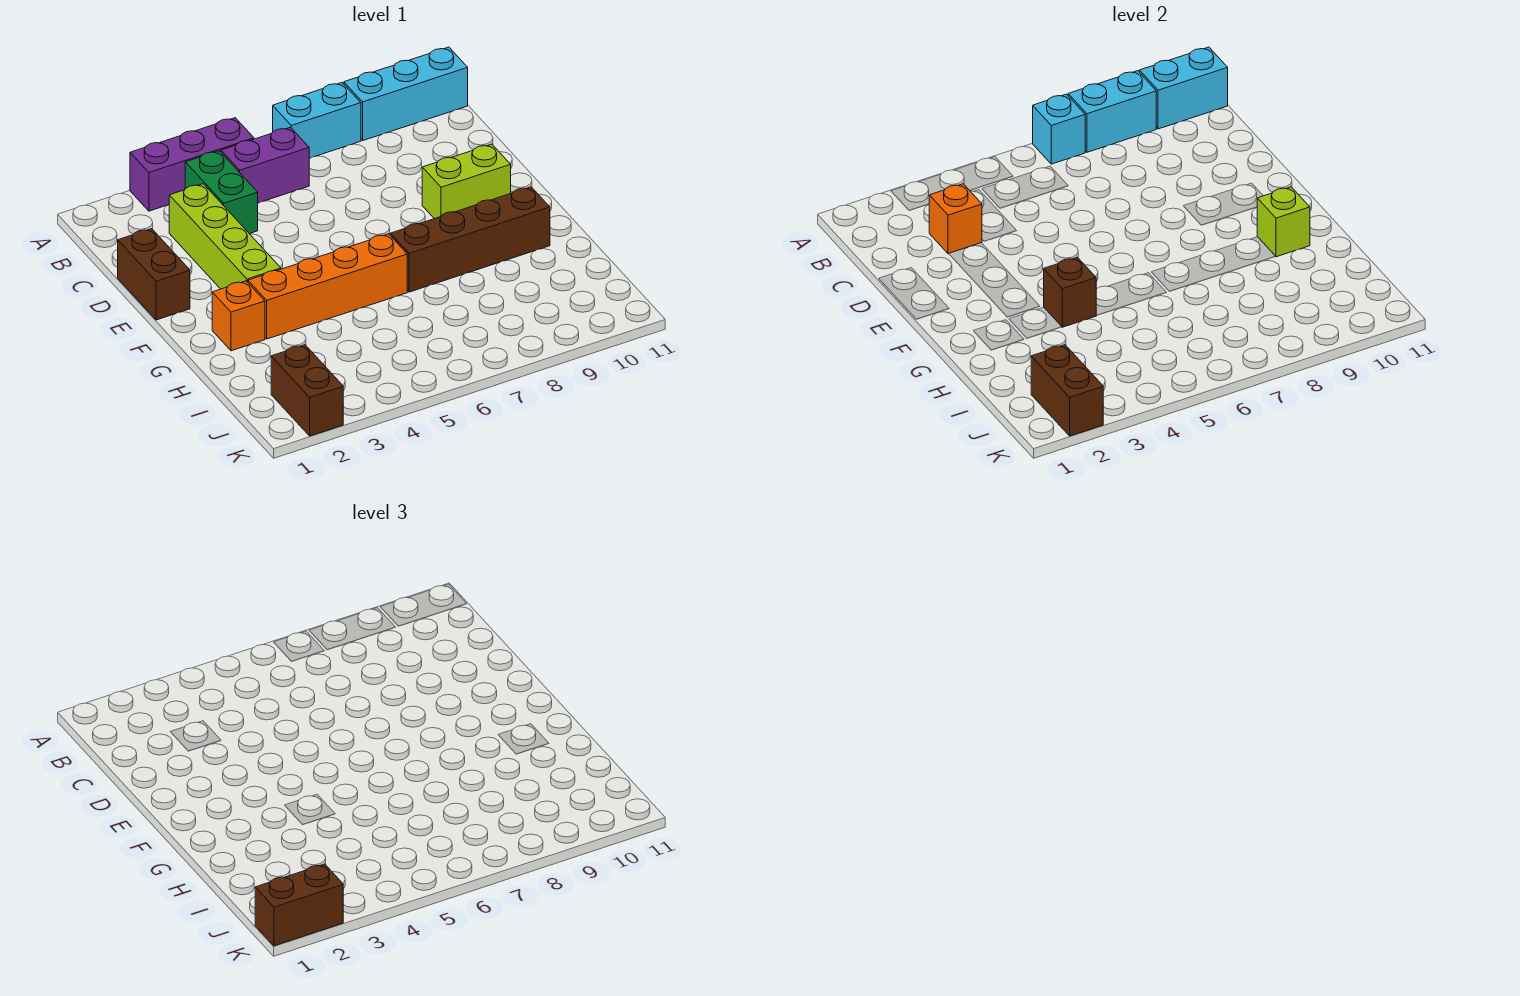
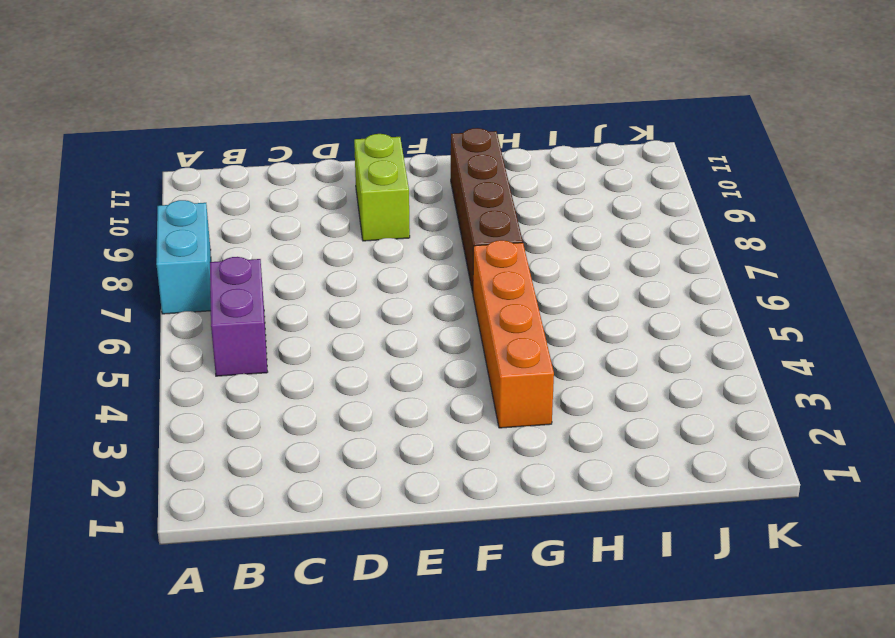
none -> purple 1x3 brick [130,118,254,211]
none -> cyan 1x3 brick [344,47,468,140]
none -> green 1x2 brick [185,151,258,234]

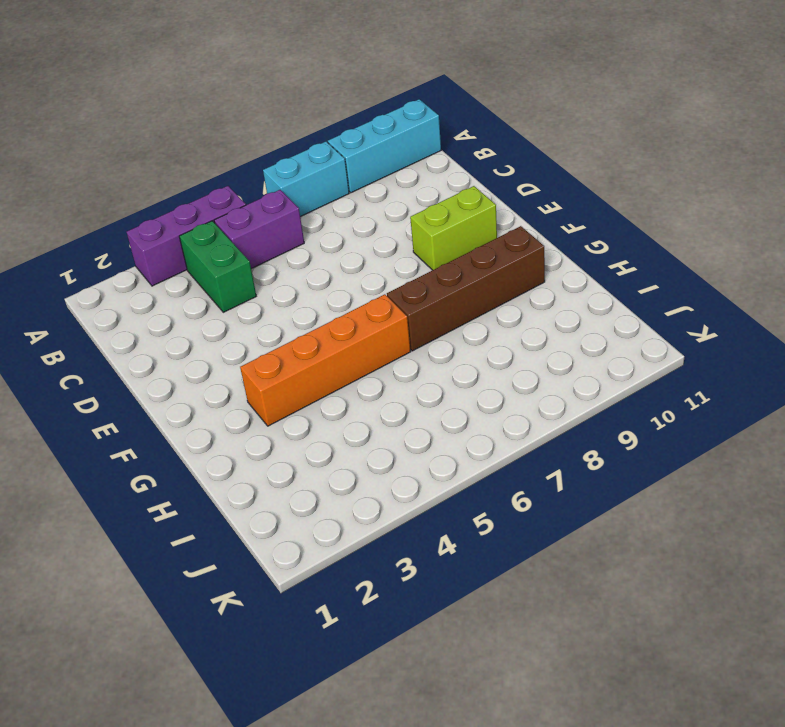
none -> lime 1x4 brick [169,184,281,289]
none -> brown 1x2 brick [118,229,190,320]
none -> orange 1x1 brick [212,281,265,351]

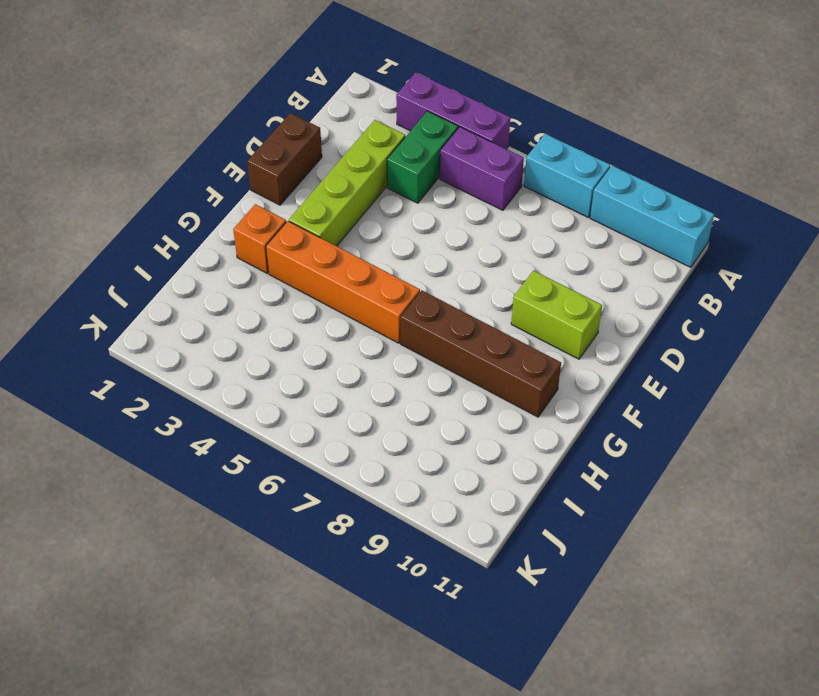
none -> brown 1x2 brick [271,345,343,436]
none -> cyan 1x1 brick [1033,94,1085,164]
none -> cyan 1x2 brick [1068,71,1156,152]

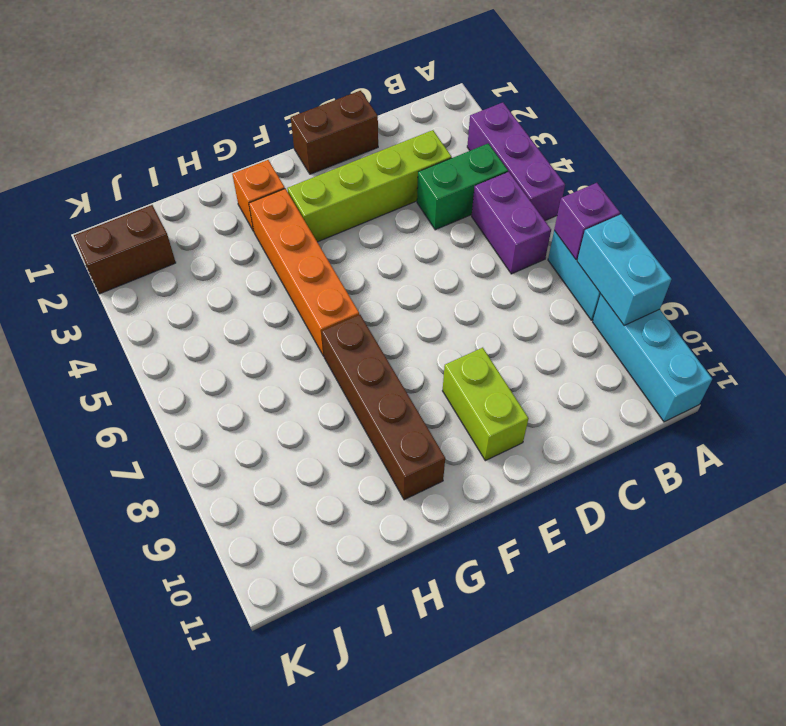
purple 1x1 brick [554,183,620,260] -> cyan 1x1 brick [1033,94,1085,164]
none -> cyan 1x2 brick [1139,47,1228,129]
none -> orange 1x1 brick [929,184,982,254]
none -> brown 1x1 brick [1044,257,1097,327]

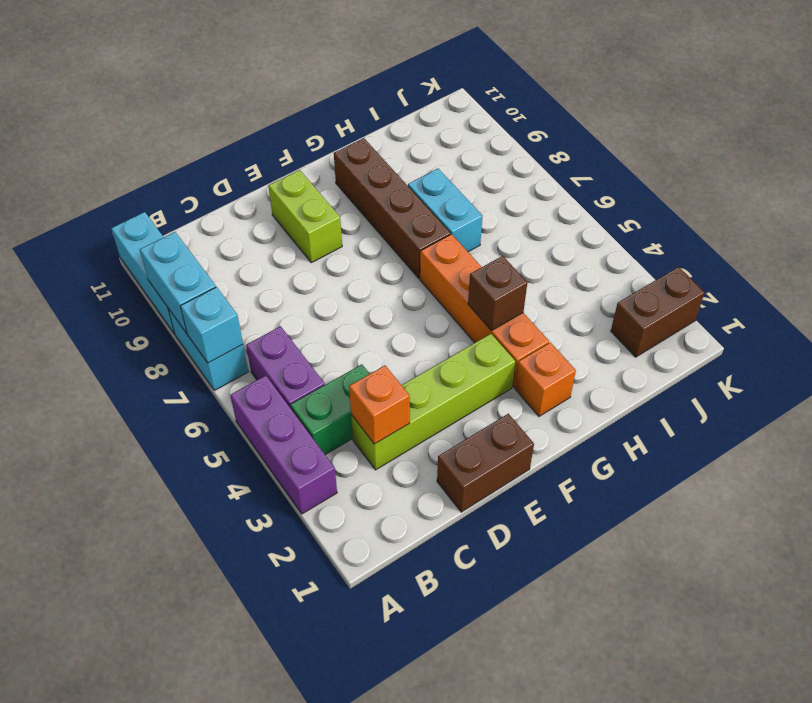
cyan 1x2 brick [408,169,483,252] -> cyan 1x2 brick moved to [1139,47,1228,129]
none -> lime 1x1 brick [1257,187,1310,257]
none -> brown 1x2 brick [1031,345,1103,436]
none -> brown 1x2 brick [255,864,343,946]

